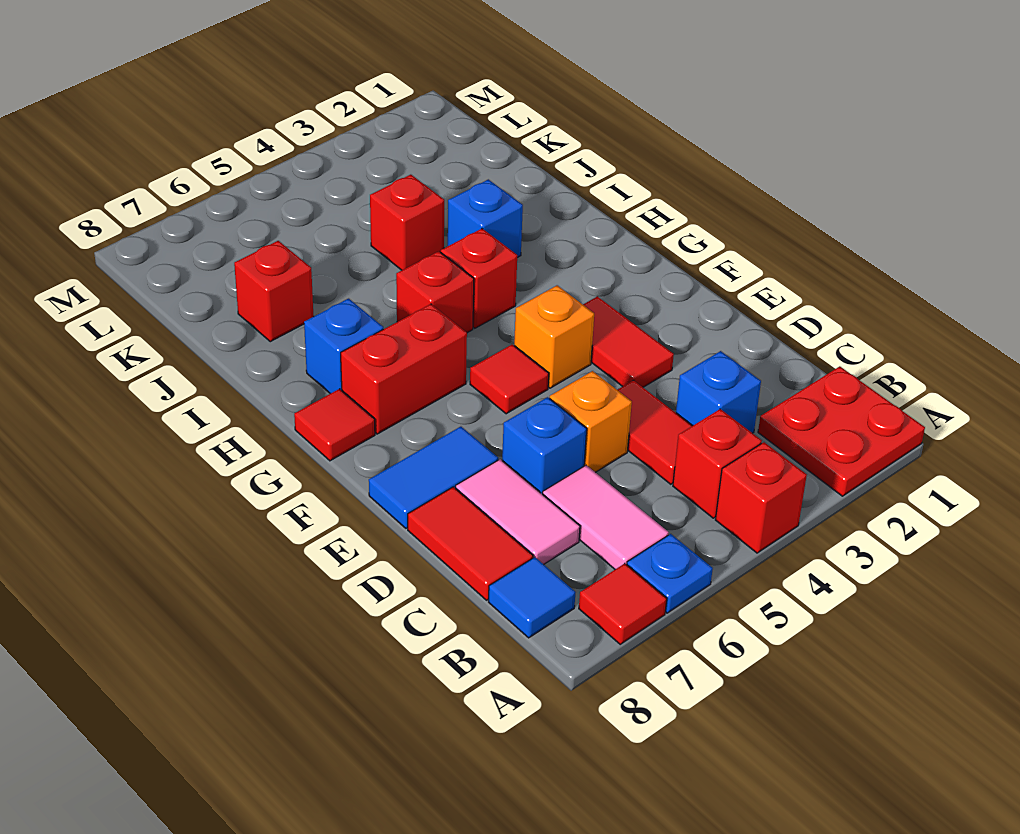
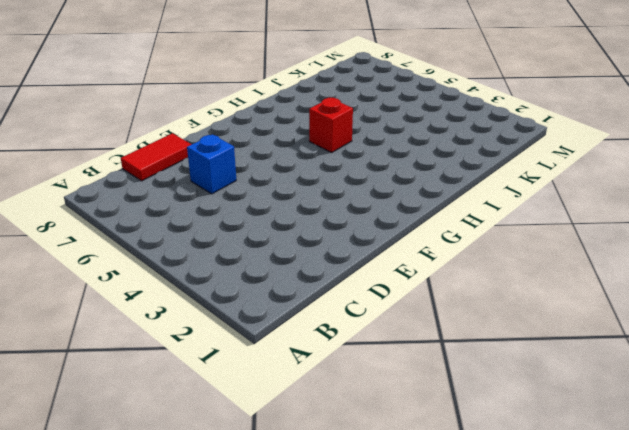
none -> red 2x2 plate [758,366,925,496]
none -> red 1x1 brick [715,442,807,553]
none -> blue 1x1 plate [627,534,713,613]

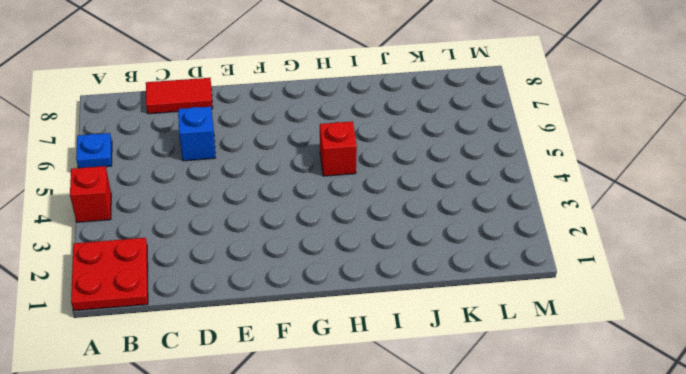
none -> red 1x1 tile [579,563,667,644]
none -> red 1x1 brick [673,409,762,518]
none -> pink 1x2 tile [543,465,669,569]

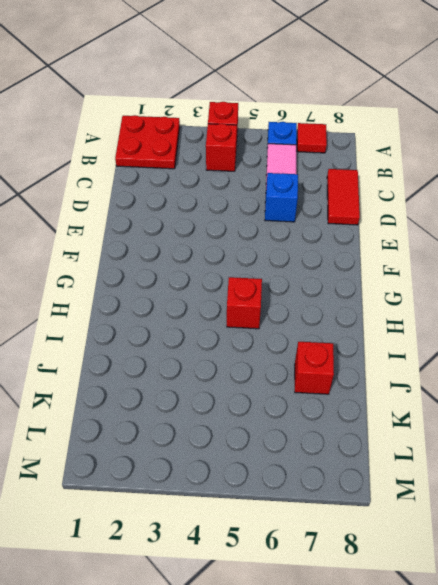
none -> blue 1x1 tile [489,557,576,638]
none -> blue 1x1 brick [676,351,761,433]
none -> red 1x2 tile [618,380,692,484]

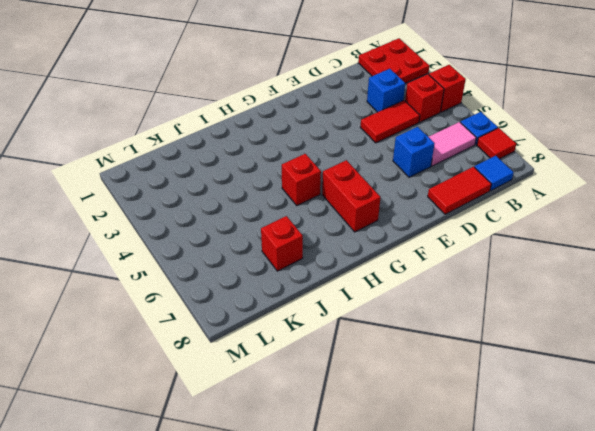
none -> pink 1x2 tile [456,459,580,564]
none -> orange 1x1 brick [550,371,632,472]
none -> red 1x2 tile [583,297,674,387]

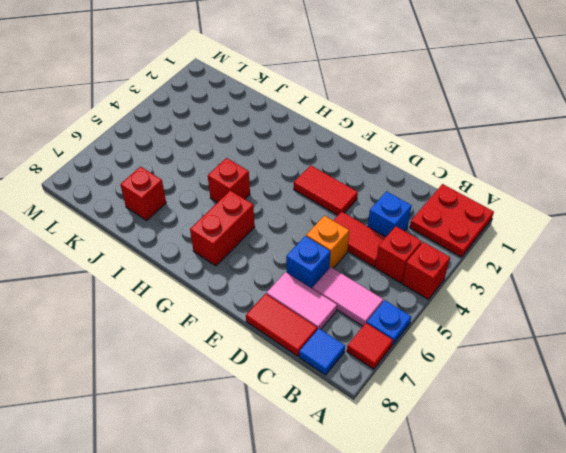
none -> blue 1x2 tile [369,427,498,528]
none -> orange 1x1 brick [514,285,594,388]
none -> red 1x1 tile [470,344,549,414]

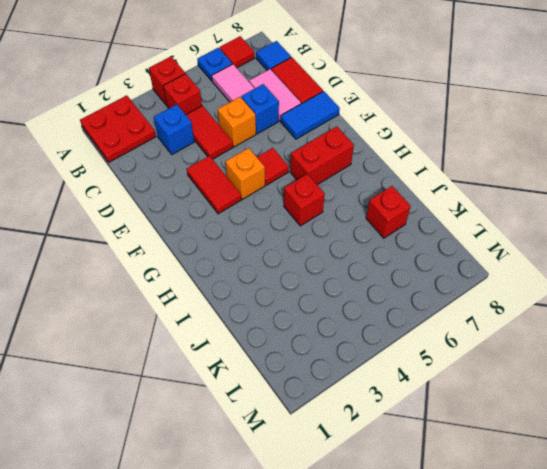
none -> red 1x1 tile [294,389,375,461]
none -> red 1x1 brick [441,229,517,328]
none -> blue 1x1 brick [304,299,383,394]

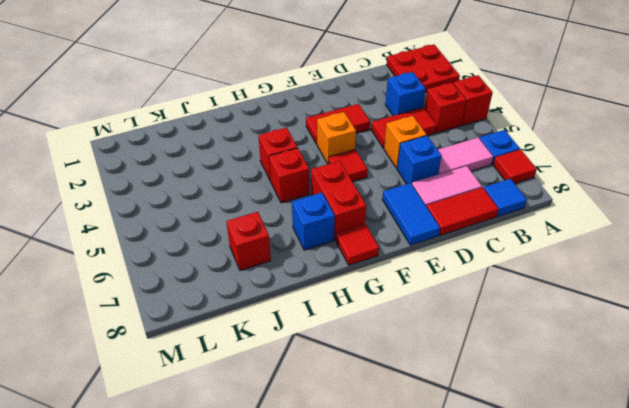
none -> blue 1x1 brick [448,179,523,258]
none -> red 1x1 brick [370,175,444,270]

